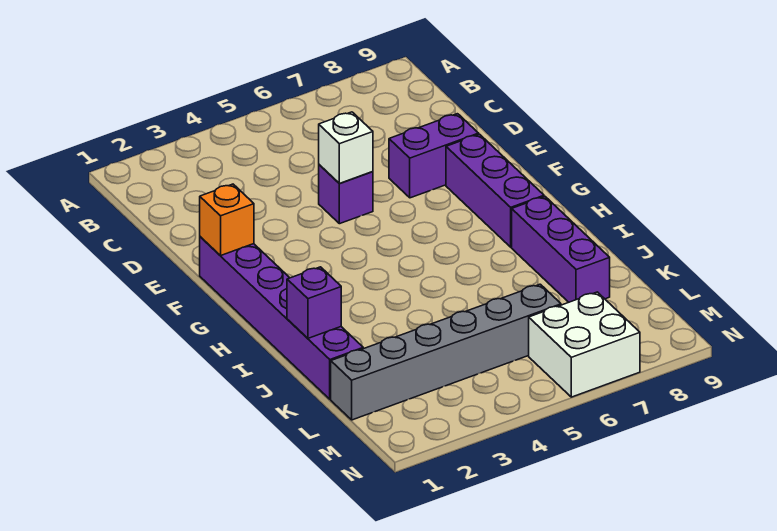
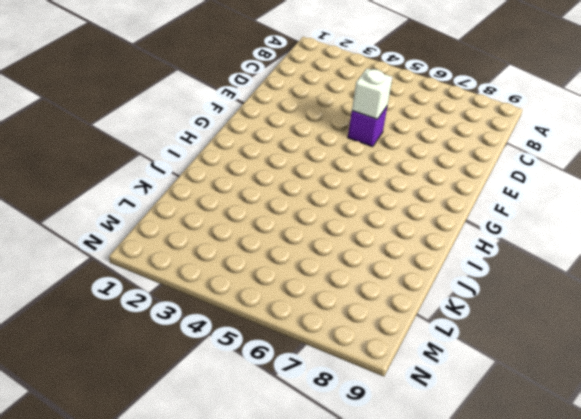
none -> purple 1x2 brick [389,114,479,198]
none -> purple 1x6 brick [200,237,363,399]

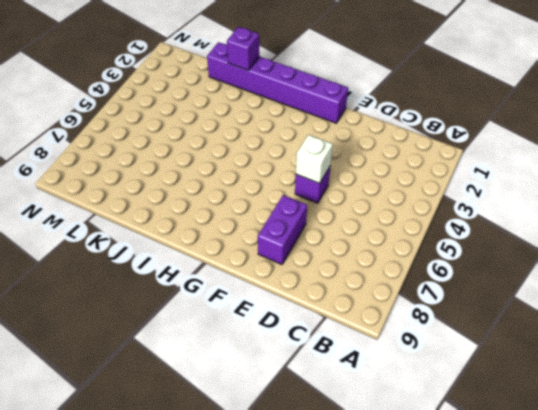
none -> purple 1x3 brick [446,134,544,247]
none -> purple 1x3 brick [512,197,610,302]

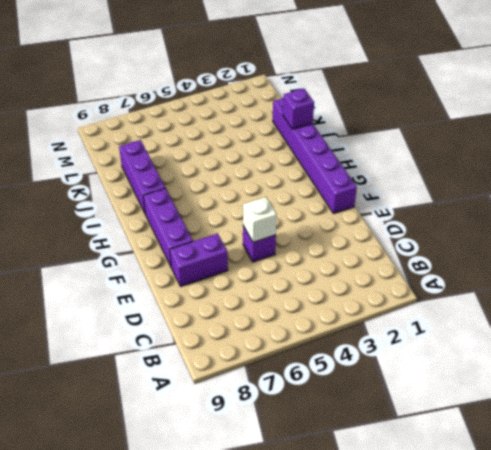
none -> grey 1x6 brick [331,284,561,420]
none -> white 2x2 brick [529,292,640,397]

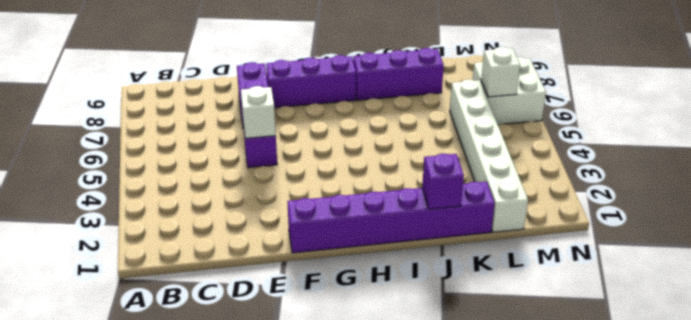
white 1x6 brick [450,80,528,232] -> grey 1x6 brick [331,284,561,420]
white 1x1 brick [481,47,520,97] -> none
none -> orange 1x1 brick [200,184,254,256]

